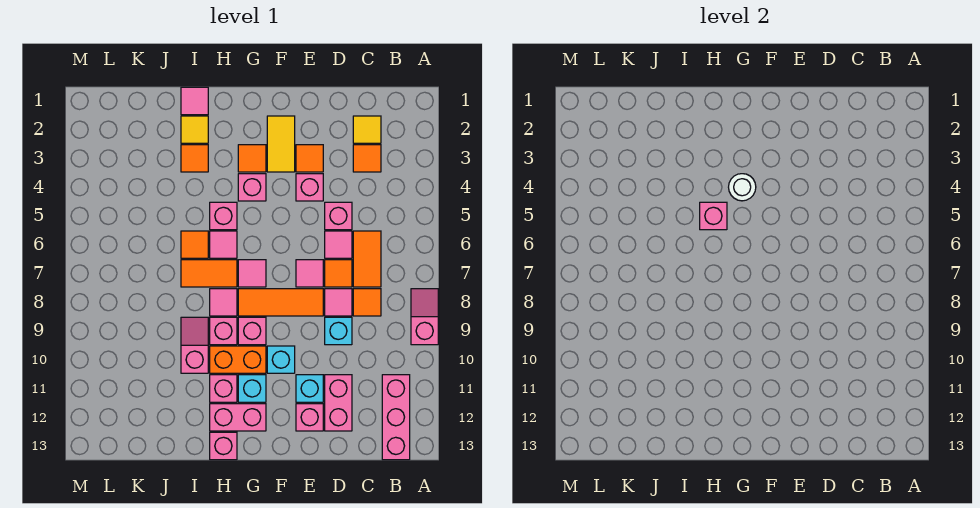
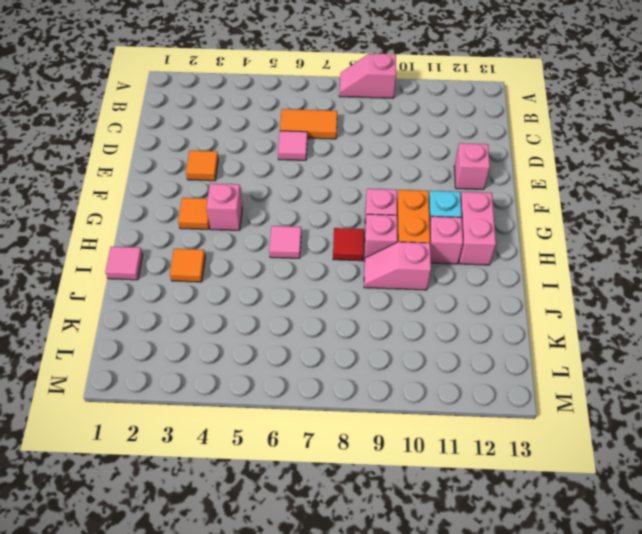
red 1x1 tile [333,228,364,261] -> pink 1x1 tile [210,289,237,316]
none -> pink 1x3 brick [382,375,410,460]
none -> yellow 1x1 tile [353,116,381,143]
none -> orange 1x1 tile [353,145,381,172]
none -> orange 1x1 tile [353,289,381,316]

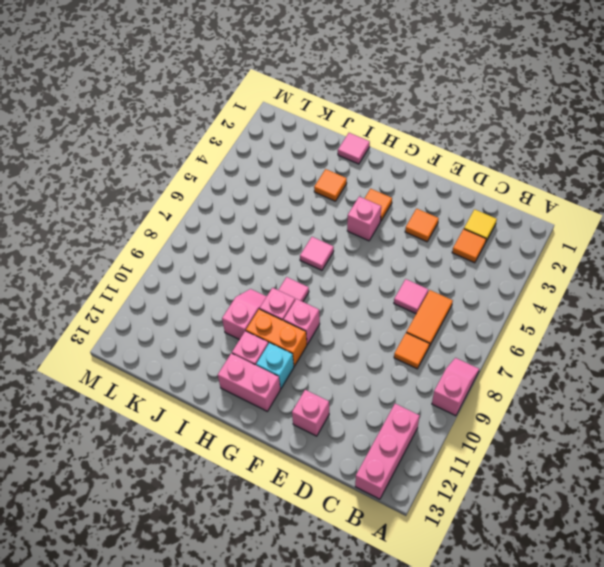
none -> pink 1x1 brick [325,202,352,230]
none -> orange 1x1 tile [325,260,352,287]
none -> pink 1x1 tile [325,289,352,316]
none -> cyan 1x1 brick [325,317,352,345]

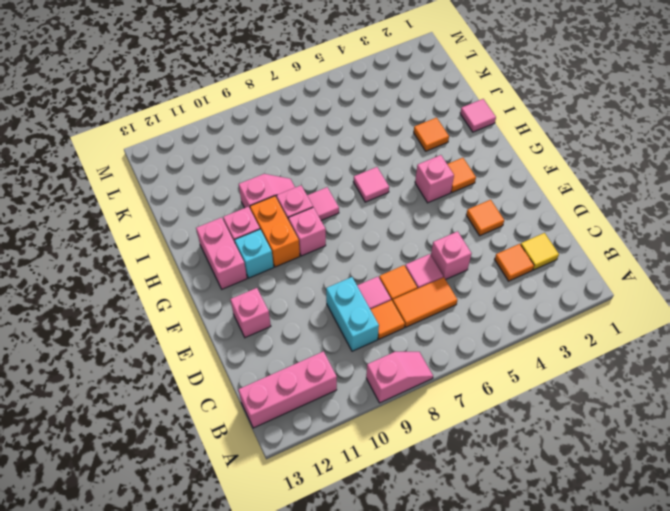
cyan 1x2 brick [326,277,379,351] -> cyan 1x1 brick [325,317,352,345]
none -> pink 1x2 brick [325,375,352,431]
none -> pink 1x1 brick [296,174,323,201]
none -> pink 1x1 tile [296,260,323,287]
none -> orange 1x3 tile [238,289,323,316]

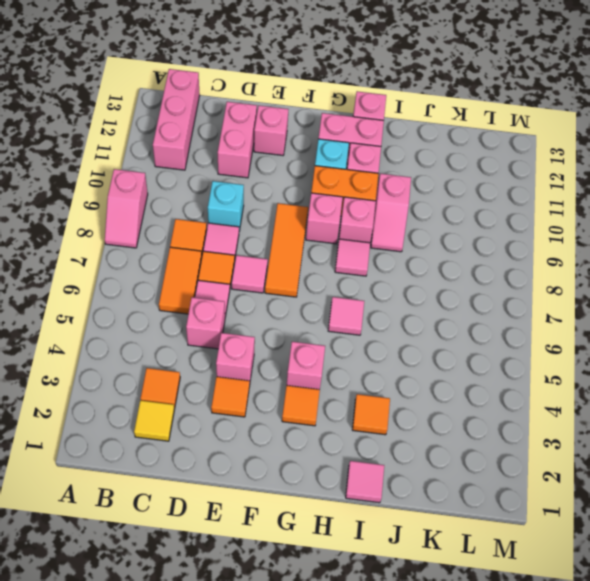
orange 1x3 tile [265,203,308,297] -> orange 1x3 tile turned to [238,289,323,316]
none -> cyan 1x1 brick [296,375,323,402]
none -> yellow 1x2 tile [267,116,295,172]
none -> cyan 1x1 brick [267,346,295,373]
none -> pink 1x1 tile [238,260,266,287]

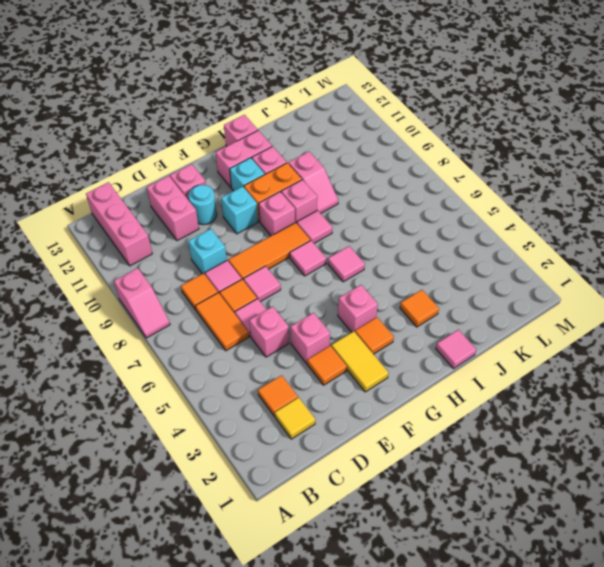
cyan 1x1 round brick [189,185,217,225] -> cyan 1x1 brick [296,375,323,402]
none -> pink 1x1 brick [210,202,237,230]
none -> orange 1x2 tile [181,260,237,287]
none -> yellow 1x1 tile [181,116,208,143]
none -> orange 1x1 tile [181,231,208,258]

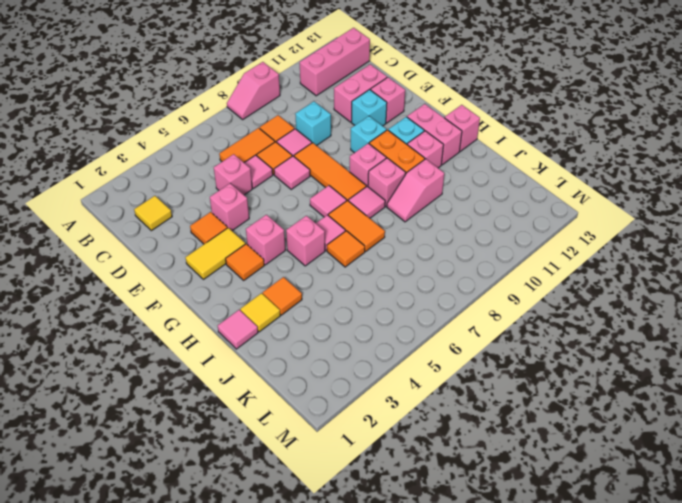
none -> orange 1x1 tile [353,145,381,172]
none -> white 1x1 round brick [729,174,756,201]
none -> pink 1x1 brick [700,202,727,230]

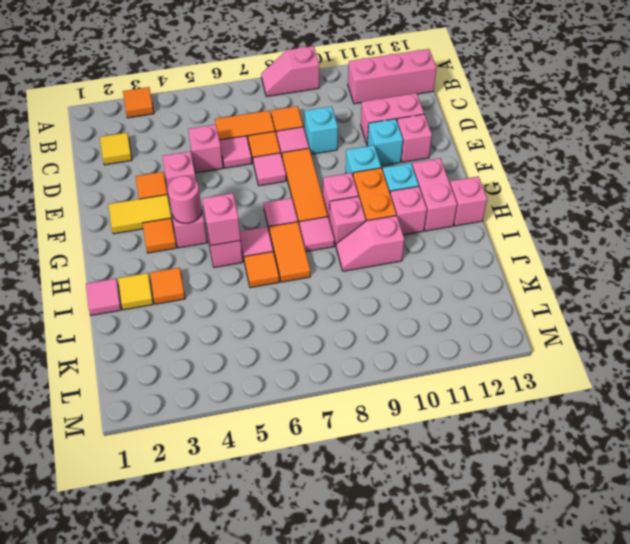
orange 1x1 tile [123,87,154,118] -> orange 1x1 tile moved to [353,145,381,172]
pink 1x1 round brick [168,176,202,223] -> white 1x1 round brick [729,174,756,201]

